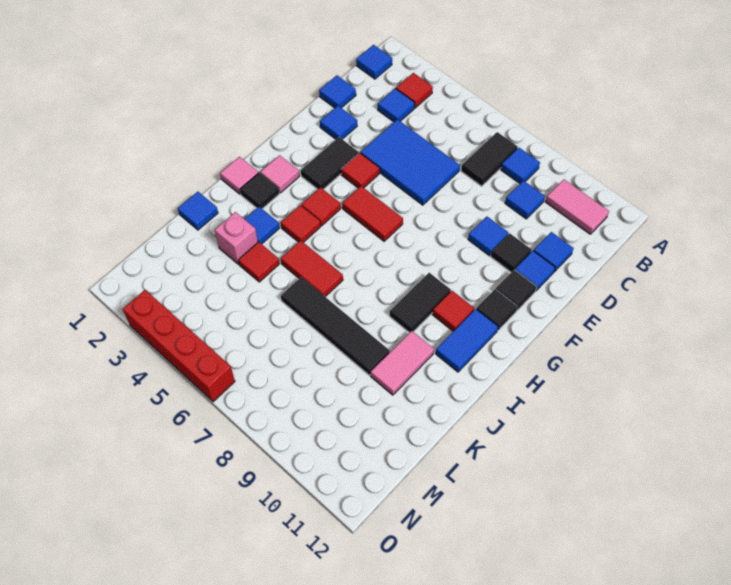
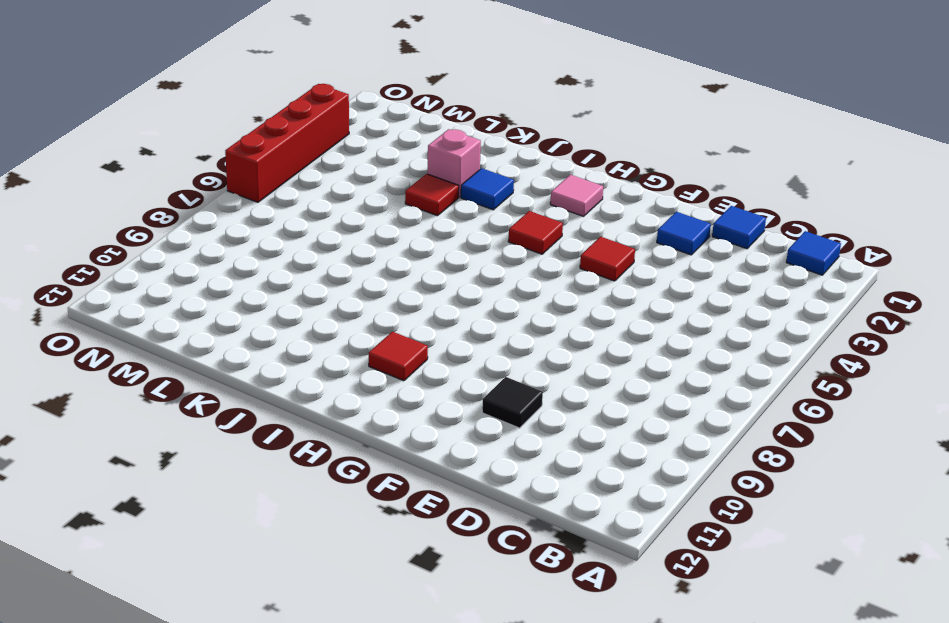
none -> red 1x1 tile [396,73,433,108]
none -> black 1x2 tile [461,132,518,186]
none -> blue 1x1 tile [501,148,540,183]
none -> pink 1x2 tile [545,180,609,234]

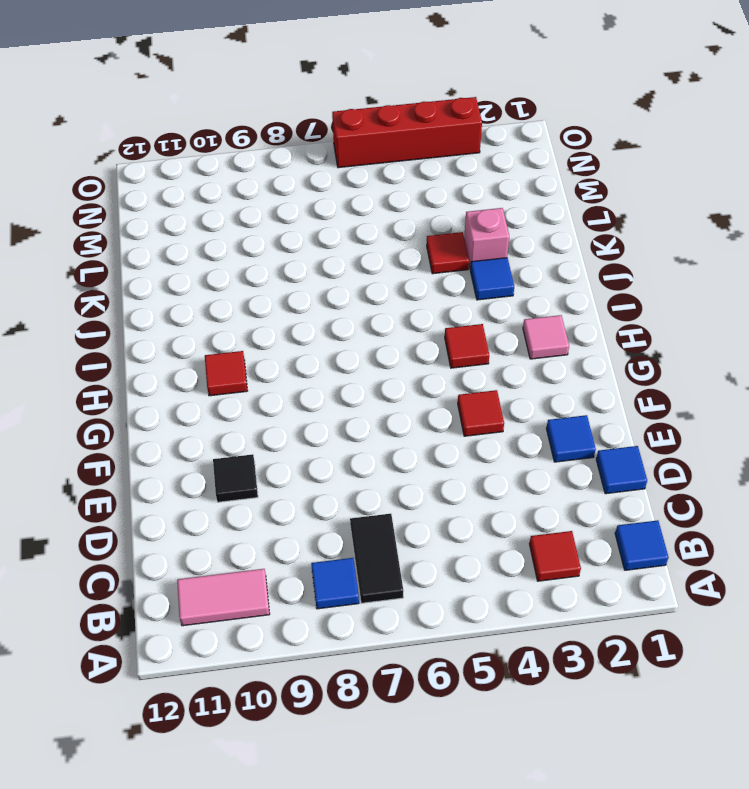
none -> blue 1x1 tile [378,88,415,122]
none -> blue 1x1 tile [505,181,545,219]
none -> blue 2x3 tile [361,119,460,205]
none -> blue 1x1 tile [534,232,573,272]

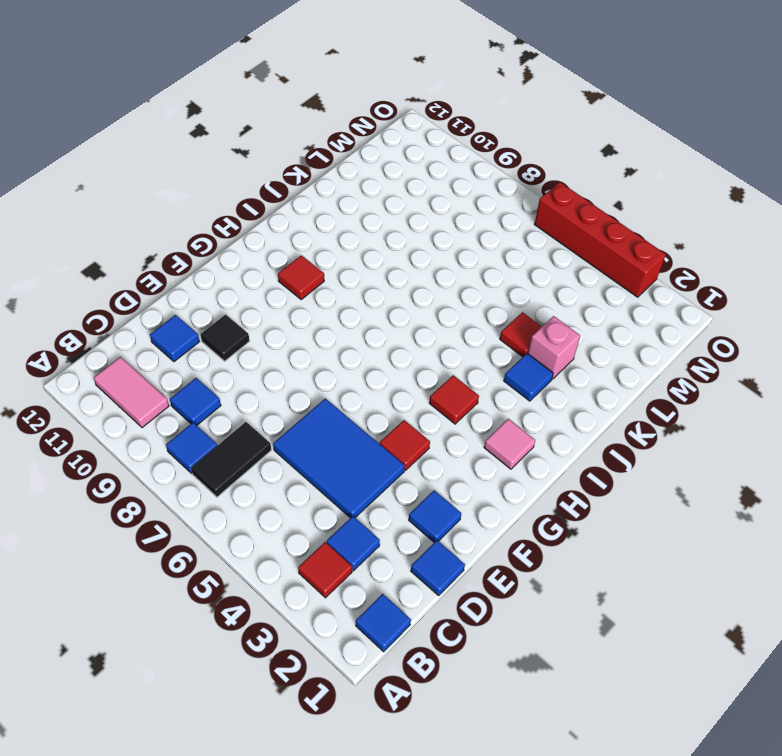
none -> blue 1x1 tile [468,217,508,256]
none -> blue 1x1 tile [515,251,555,291]
none -> black 1x2 tile [301,137,359,189]
none -> black 1x1 tile [496,270,537,310]

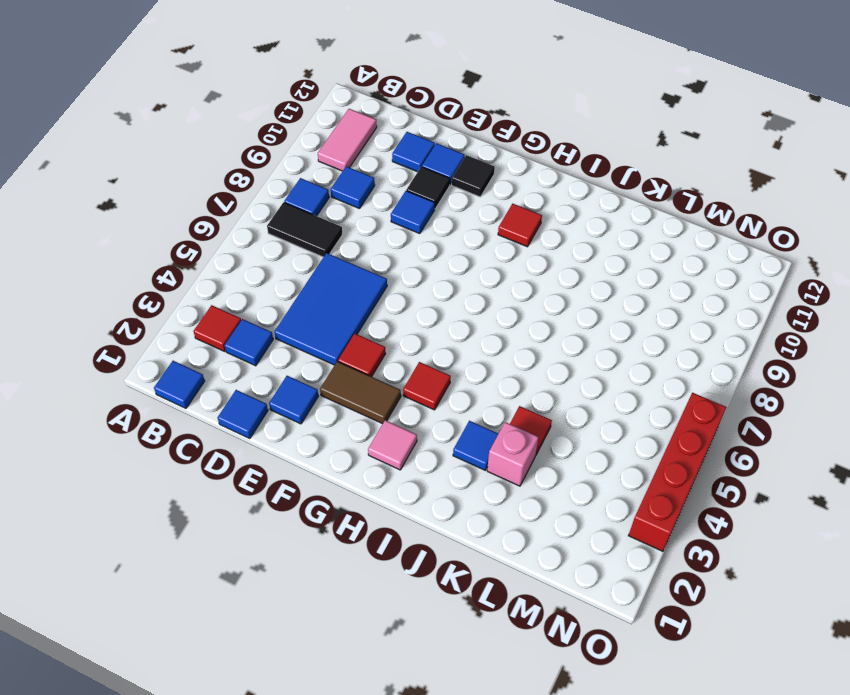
brown 1x2 tile [320,362,401,424] -> black 1x2 tile [301,137,359,189]
none -> red 1x2 tile [342,186,403,241]
none -> black 1x1 tile [476,289,518,331]
none -> black 1x2 tile [389,273,451,333]
none -> blue 1x2 tile [436,309,498,372]

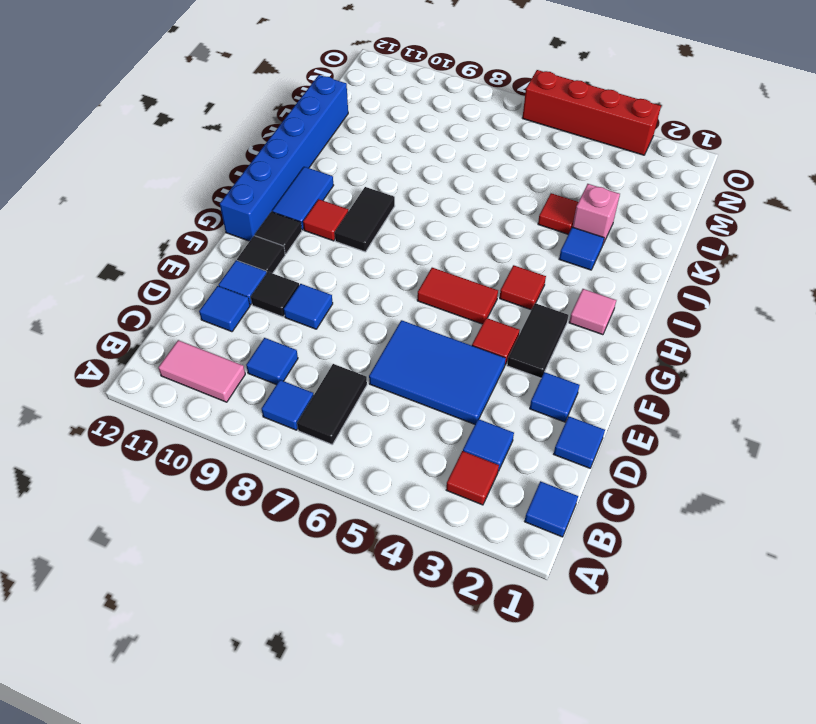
blue 1x6 brick [220,75,348,241] -> none
none -> pink 1x1 tile [220,157,259,194]
none -> black 1x1 tile [240,173,279,209]
none -> red 1x1 tile [281,205,321,242]
none -> red 1x2 tile [281,240,343,297]

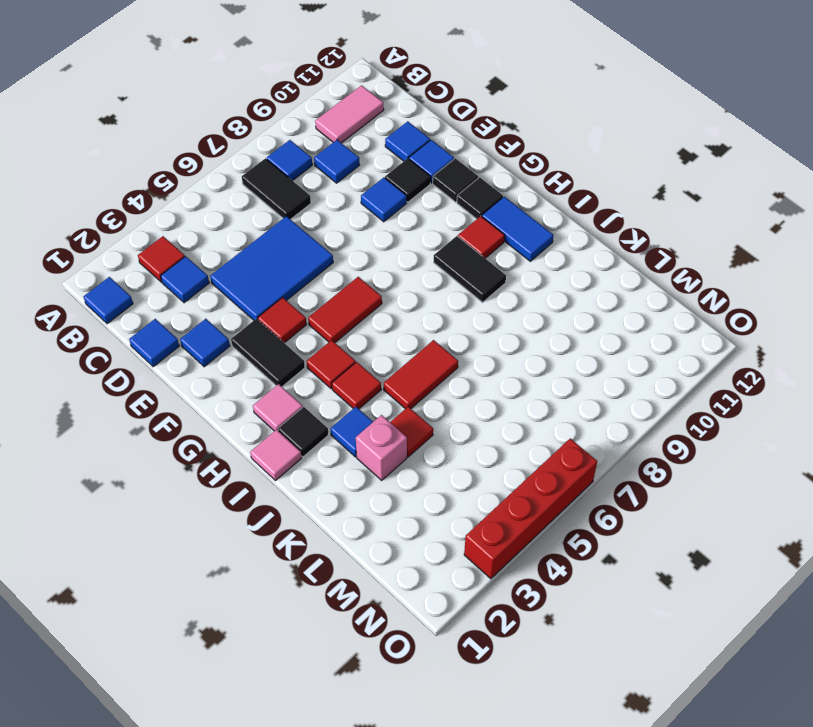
none -> pink 1x2 tile [371,331,434,395]
none -> blue 1x1 tile [178,192,218,230]
none -> black 1x4 tile [281,277,390,375]

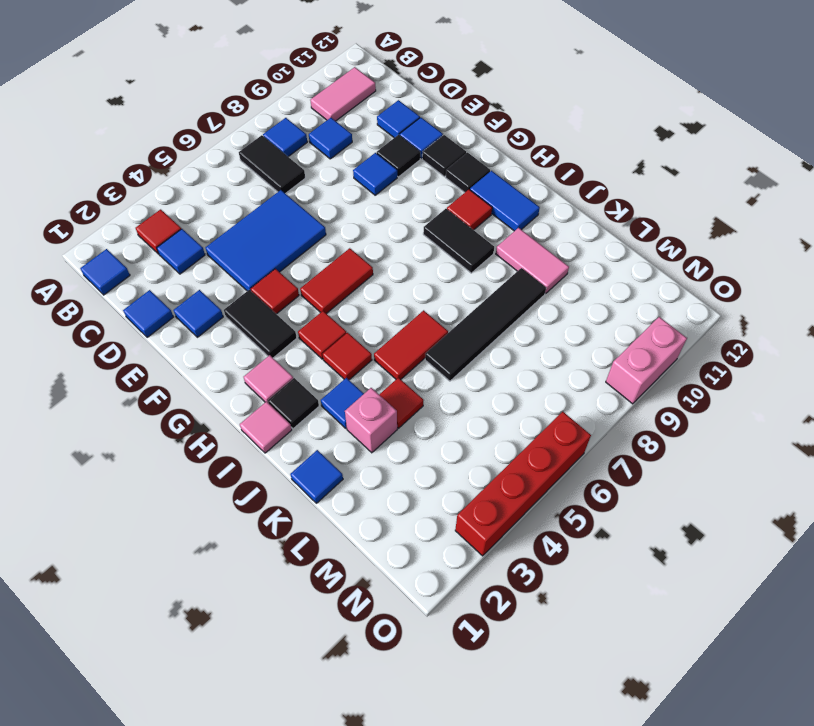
pink 1x2 brick [606,317,687,404] -> none

